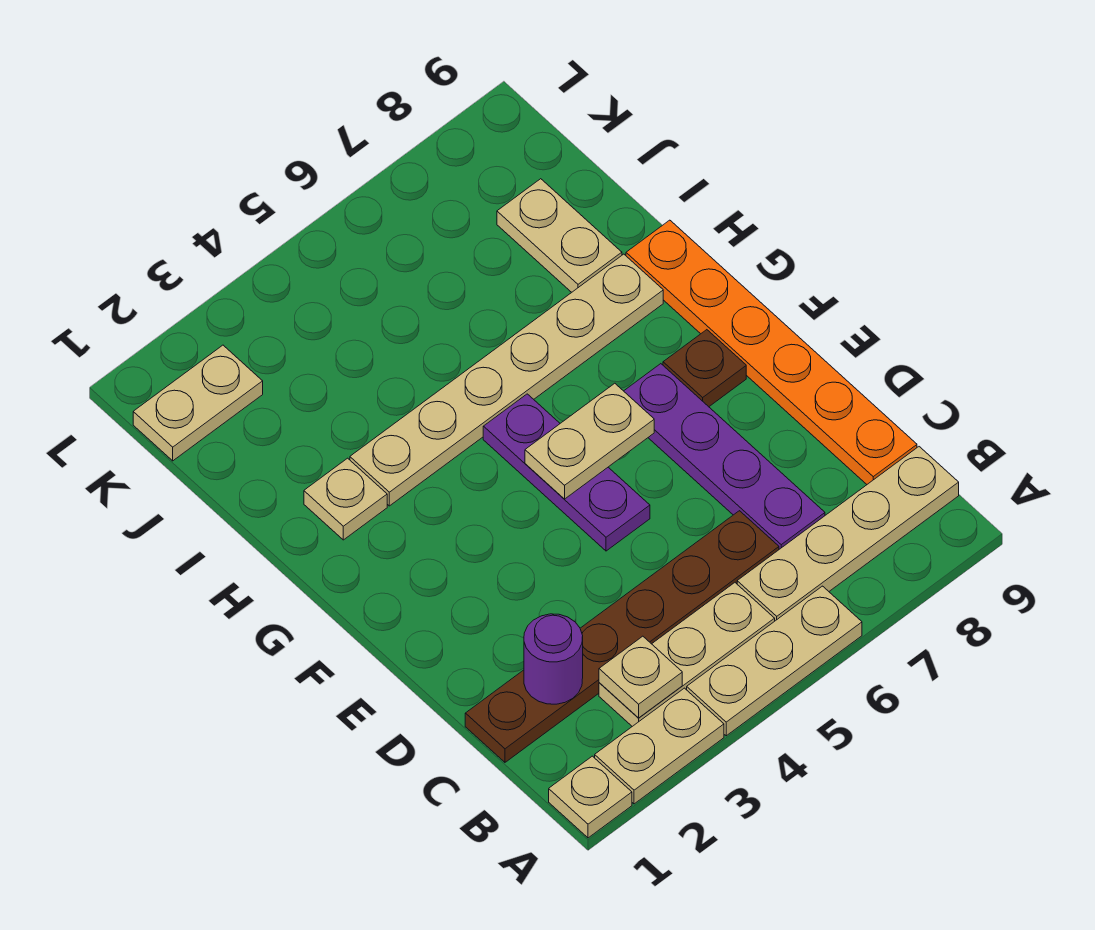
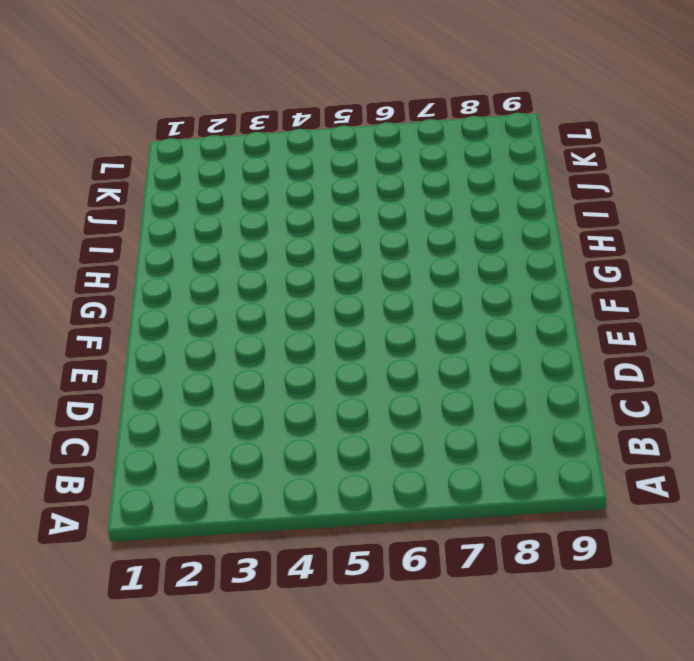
none -> tan 1x1 plate [549,756,632,838]
none -> tan 1x2 plate [595,688,724,804]
none -> tan 1x3 plate [687,586,862,736]

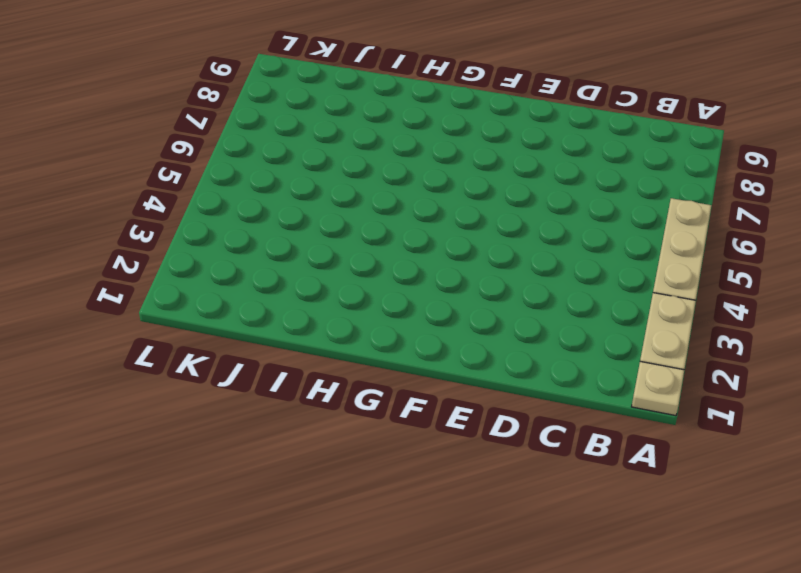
none -> tan 1x3 plate [599,583,775,726]
none -> tan 1x4 plate [737,447,959,621]
none -> brown 1x6 plate [465,511,779,762]

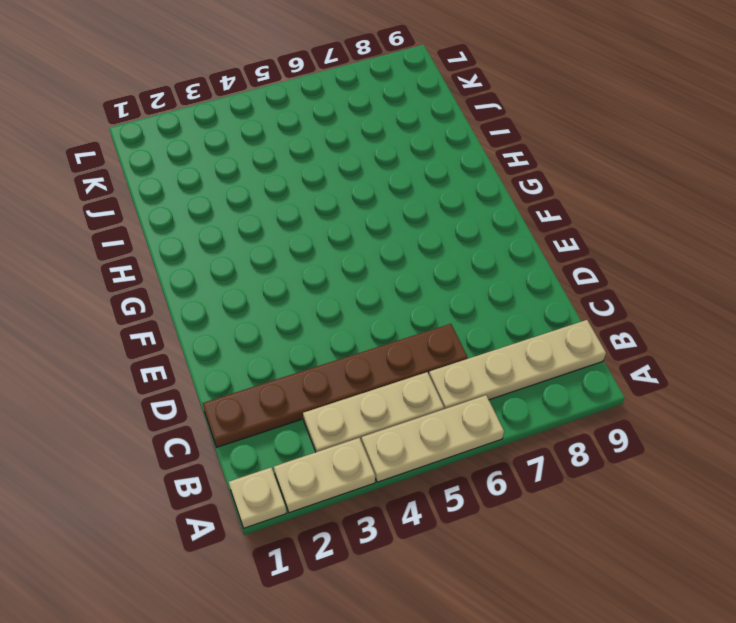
none -> purple 1x4 plate [624,364,825,549]
none -> orange 1x6 plate [626,220,917,484]
none -> purple 1x3 plate [483,394,650,551]

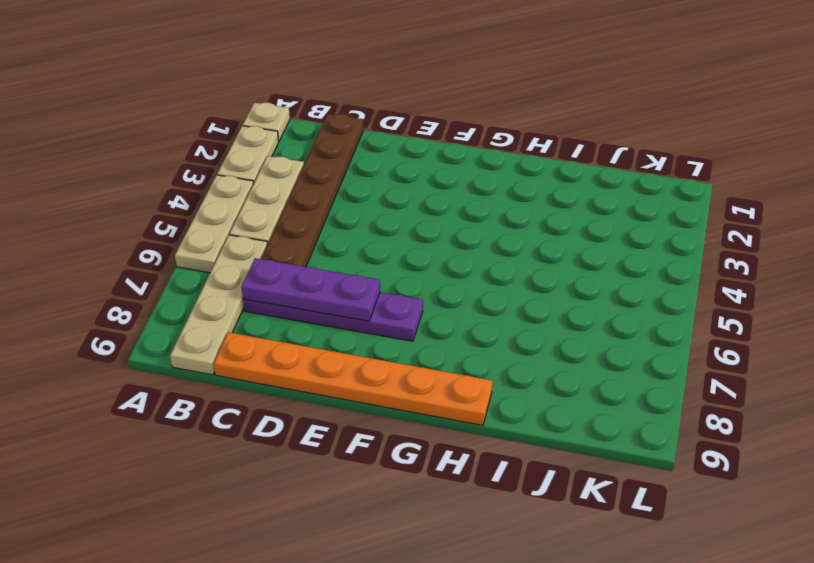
purple 1x3 plate [242,258,380,321] -> purple 1x3 plate moved to [483,394,650,551]
none -> brown 1x1 plate [663,330,746,407]
none -> tan 1x1 plate [304,458,387,540]
none -> tan 1x6 plate [350,254,663,506]

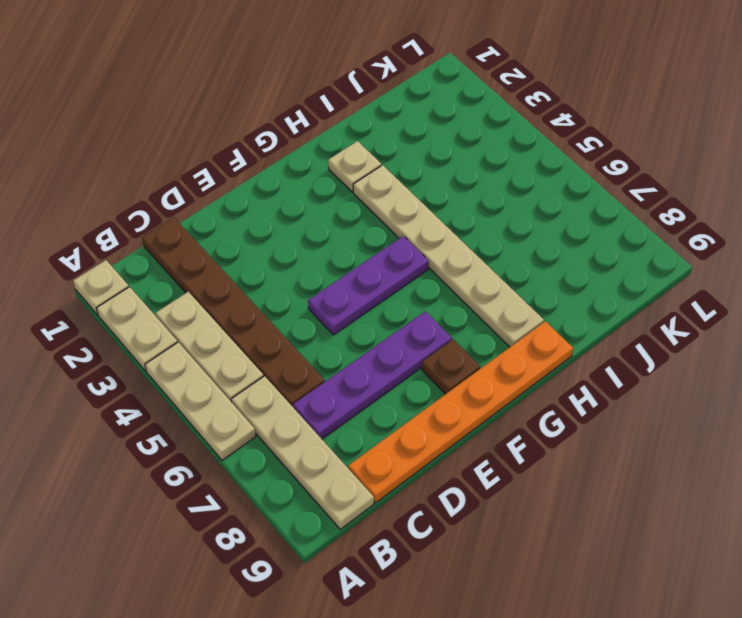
none -> tan 1x2 plate [497,179,622,292]
none -> tan 1x2 plate [133,345,263,461]
none -> tan 1x1 plate [599,636,682,718]

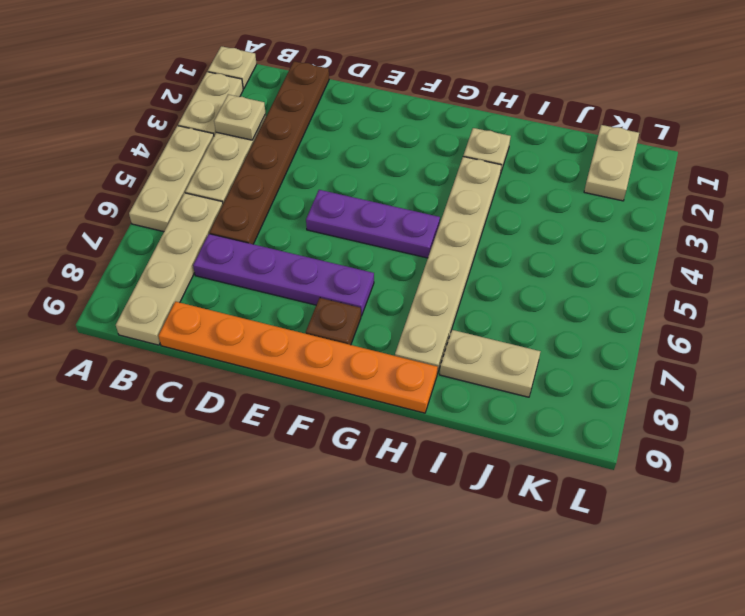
none -> purple 1x1 round brick [524,614,583,704]
none -> tan 1x2 plate [525,383,654,499]

